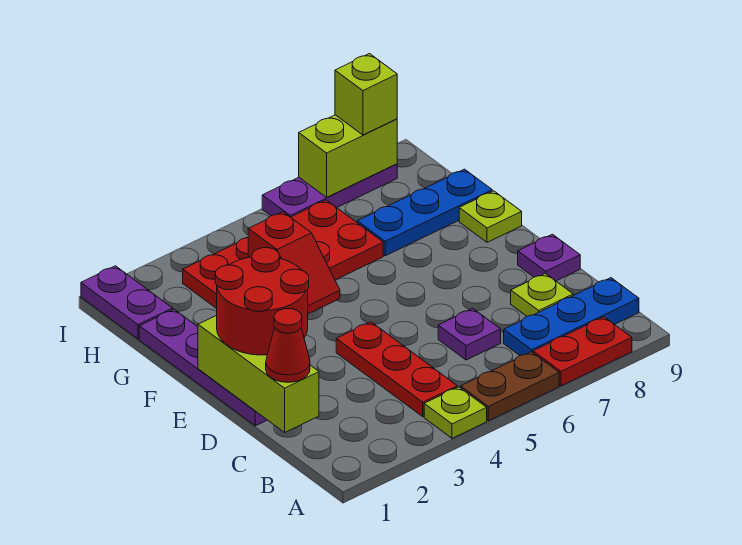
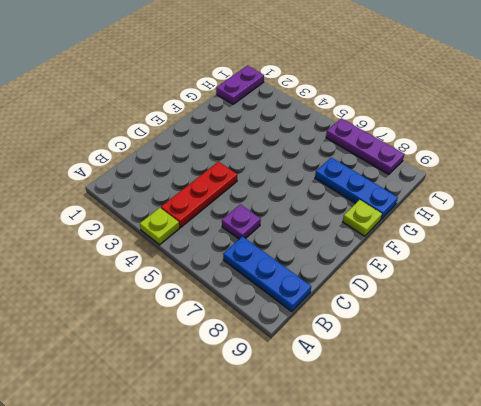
none -> brown 1x2 plate [461,352,559,421]
none -> red 1x2 plate [533,317,632,386]
none -> lime 1x1 plate [511,273,573,316]

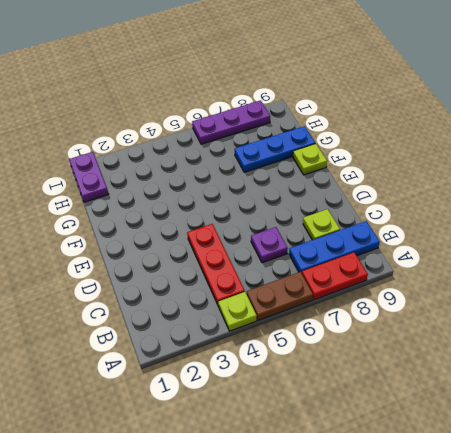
none -> purple 1x4 plate [139,309,267,426]
none -> purple 1x1 plate [518,234,580,281]
none -> red 2x4 plate [183,200,383,309]

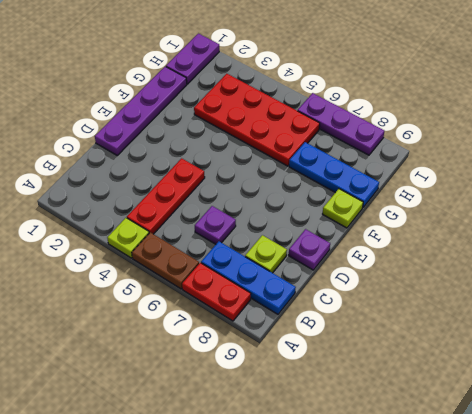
none -> lime 1x3 brick [198,315,319,432]
none -> red 1x2 slope [248,212,340,314]
none -> lime 1x2 brick [299,115,398,197]

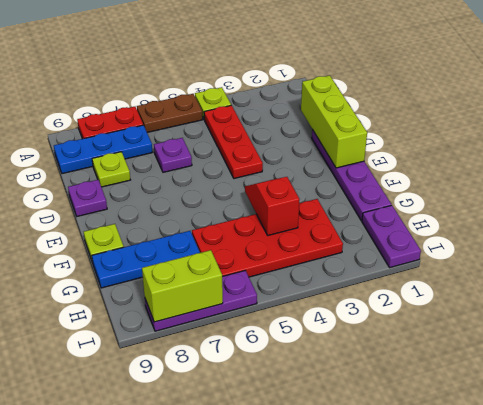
none -> red 1x1 cone [266,308,310,382]
none -> red 2x2 round brick [215,248,309,355]
none -> lime 1x1 brick [335,54,397,135]

